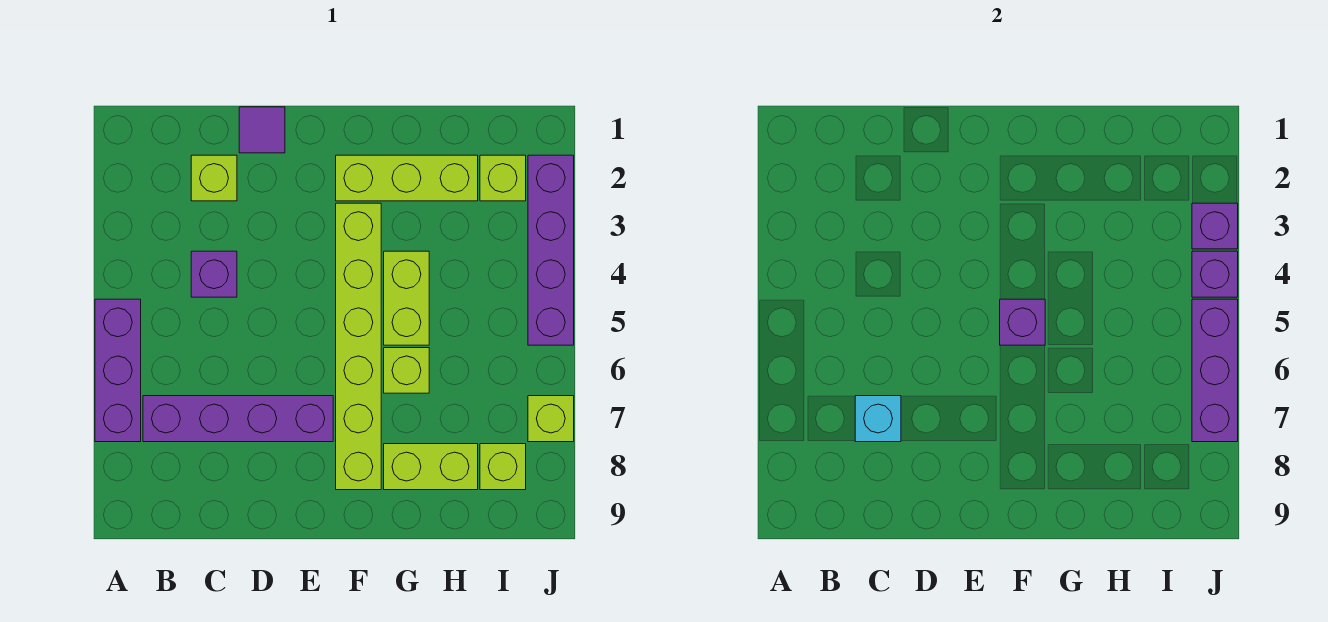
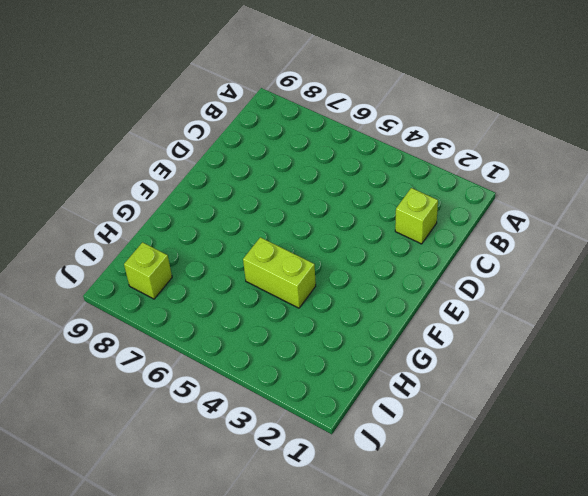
none -> purple 1x3 brick [95,299,141,442]
none -> purple 1x4 brick [143,396,333,442]
none -> purple 1x1 brick [191,251,237,297]

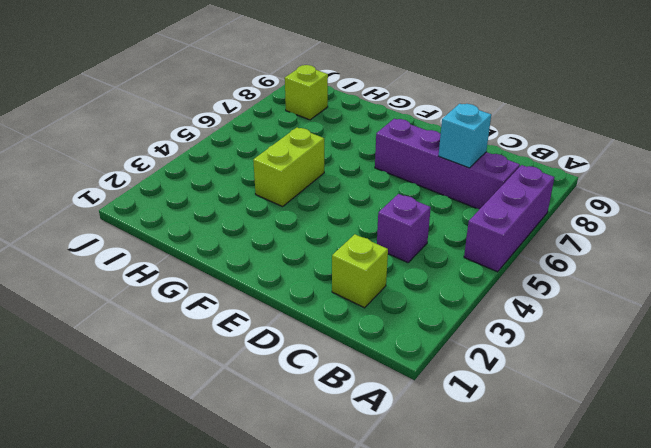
none -> purple 1x1 tile [239,107,285,153]
none -> lime 1x3 brick [336,155,478,201]
none -> lime 1x6 brick [336,203,381,490]

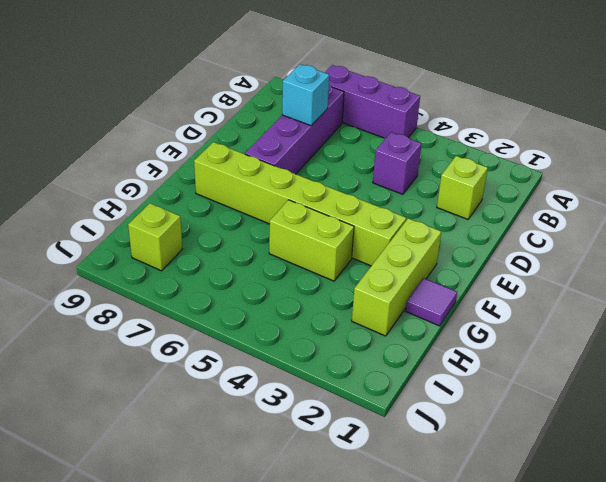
purple 1x1 tile [406,278,457,326] -> purple 1x1 tile moved to [239,107,285,153]
none -> lime 1x1 brick [384,348,429,393]
none -> lime 1x2 brick [384,444,478,490]
none -> lime 1x1 brick [480,155,526,201]

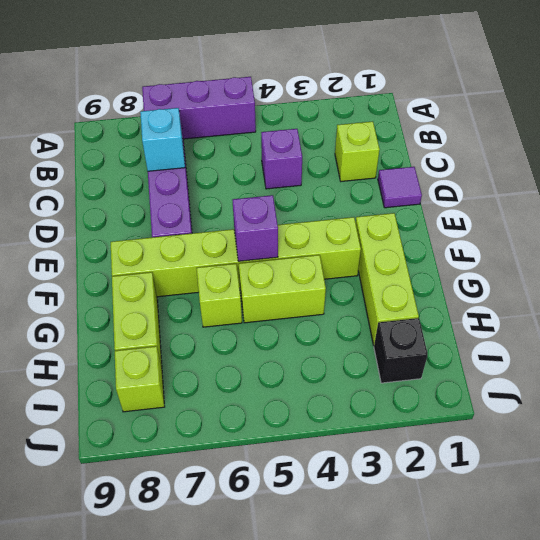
black 1x1 brick [374,318,428,383] -> lime 1x1 brick [480,155,526,201]
none -> purple 1x4 brick [528,155,574,345]
none -> lime 1x1 brick [528,396,574,442]
none -> purple 1x1 brick [1192,203,1238,249]

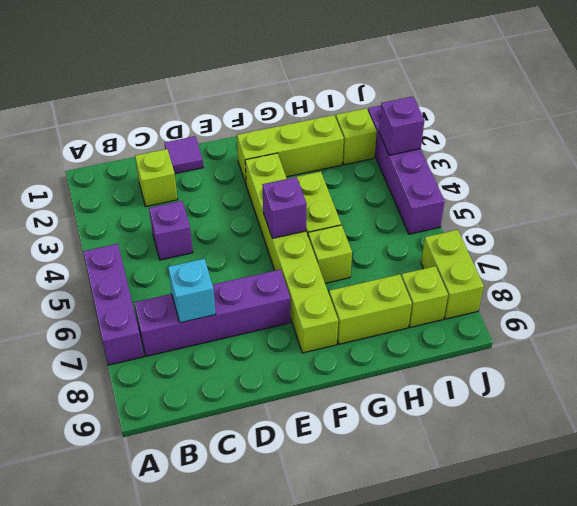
lime 1x2 brick [421,230,484,319] -> lime 1x1 brick [528,396,574,442]
none -> purple 1x1 brick [1192,251,1238,297]
none -> purple 1x3 brick [1192,299,1238,442]

